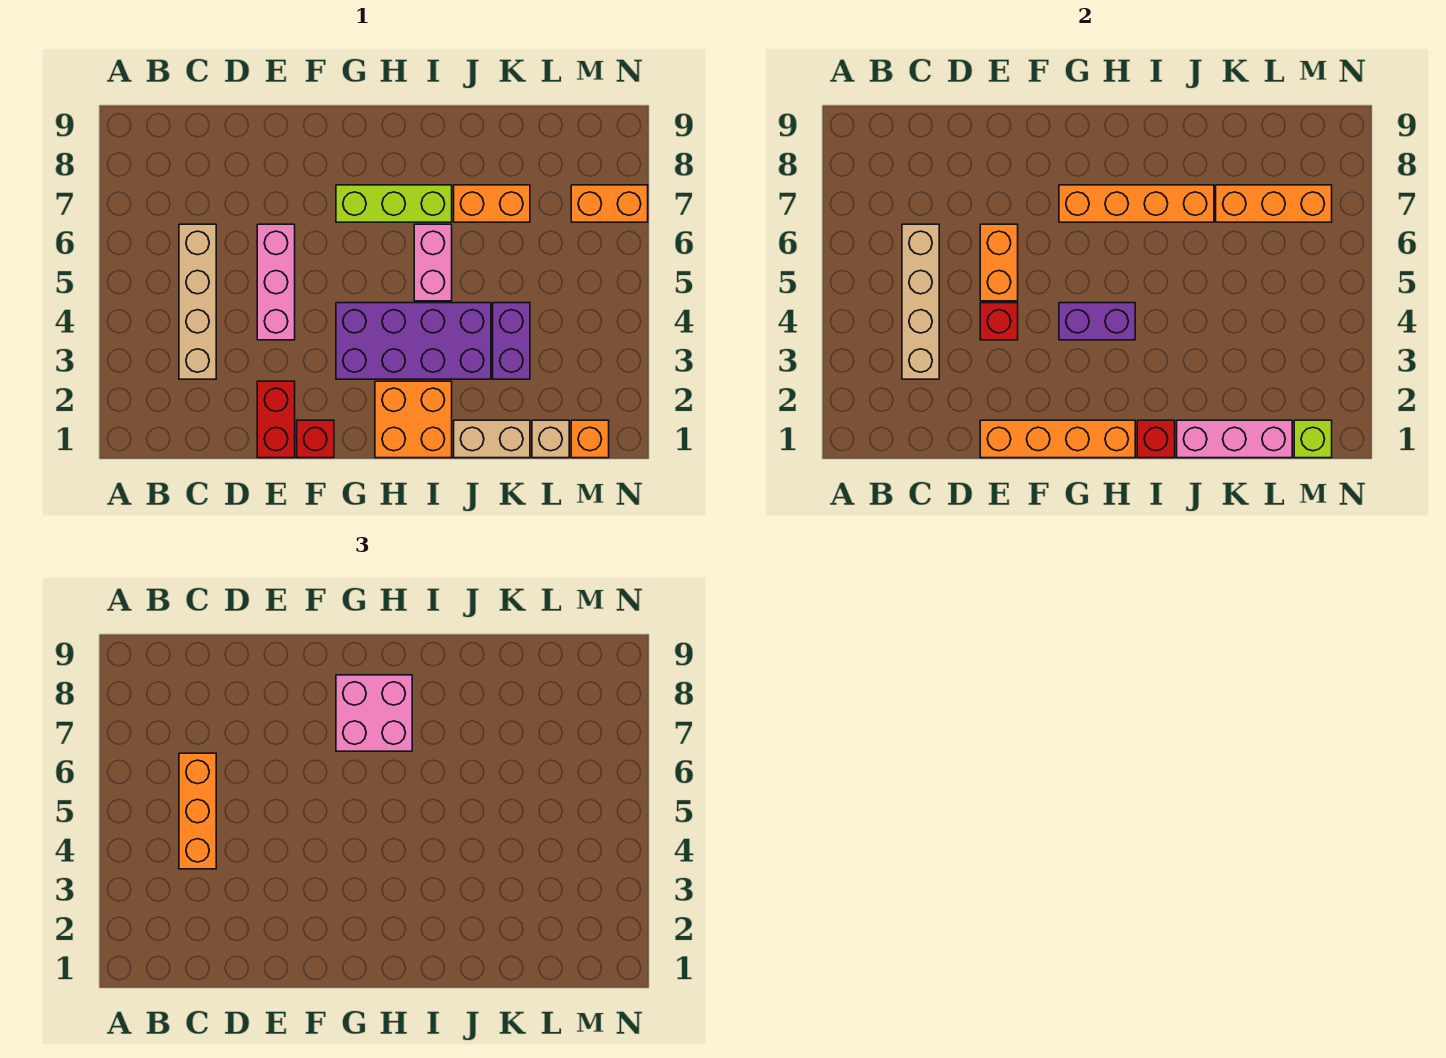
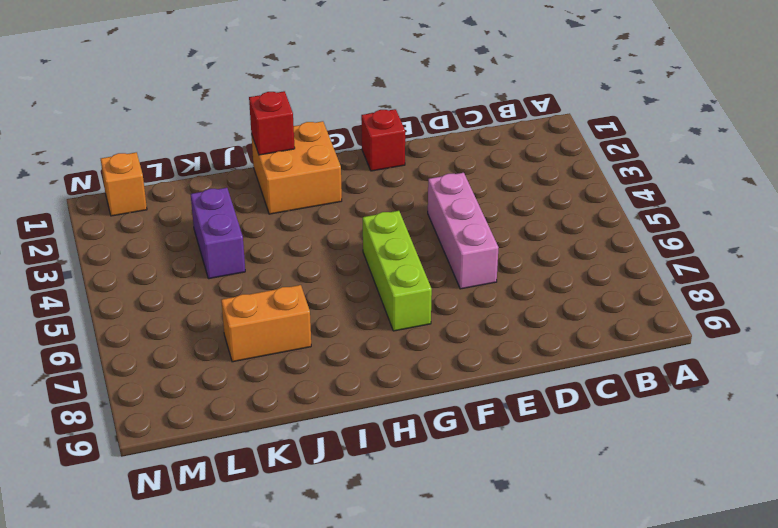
lime 1x3 brick [363,211,432,331] -> lime 1x3 brick turned to [336,185,452,222]
none -> tan 1x4 brick [179,224,216,379]
none -> red 1x2 brick [257,381,295,458]
none -> purple 2x4 brick [336,303,491,379]

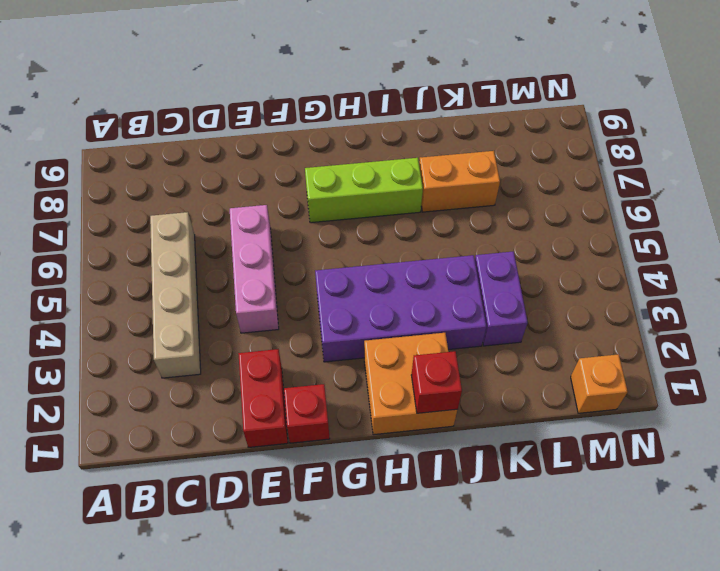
none -> pink 1x2 brick [414,224,452,301]
none -> tan 1x2 brick [454,420,530,458]
none -> tan 1x1 brick [532,420,569,458]

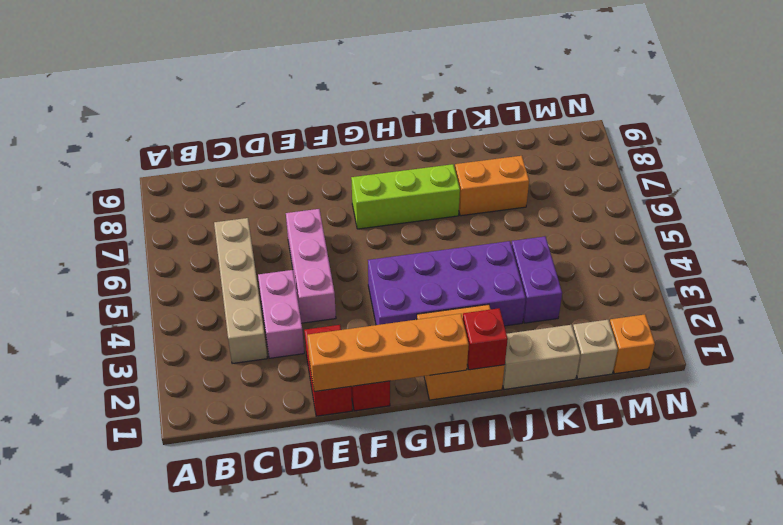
pink 1x2 brick [258,270,304,358] -> pink 1x2 brick moved to [414,224,452,301]
none -> orange 1x2 brick [571,185,648,222]
none -> tan 1x4 brick [902,224,939,379]
none -> red 1x1 brick [980,303,1018,340]

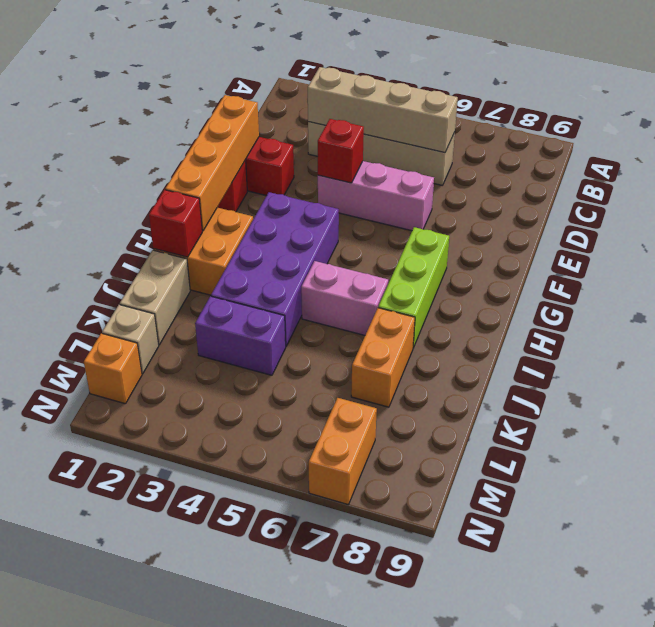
none -> orange 1x2 brick [980,224,1018,301]
none -> purple 1x2 brick [1059,303,1135,340]
none -> orange 1x4 brick [1059,185,1214,222]

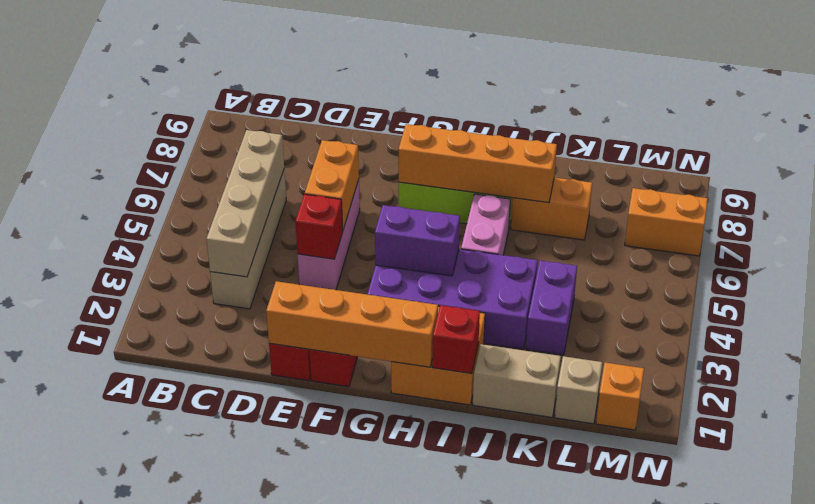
none -> pink 1x3 brick [1177,420,1292,458]
none -> orange 1x3 brick [1216,185,1332,222]
none -> lime 1x1 brick [1294,420,1332,458]

